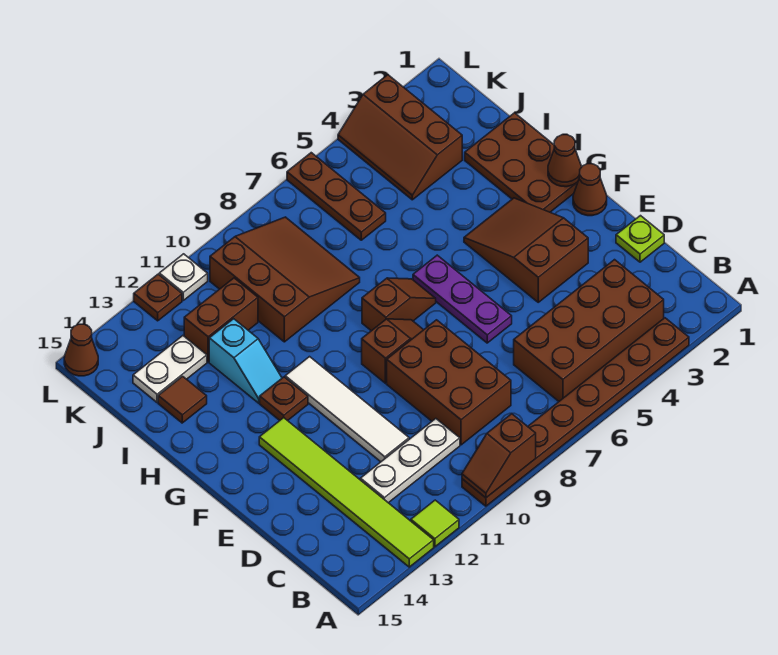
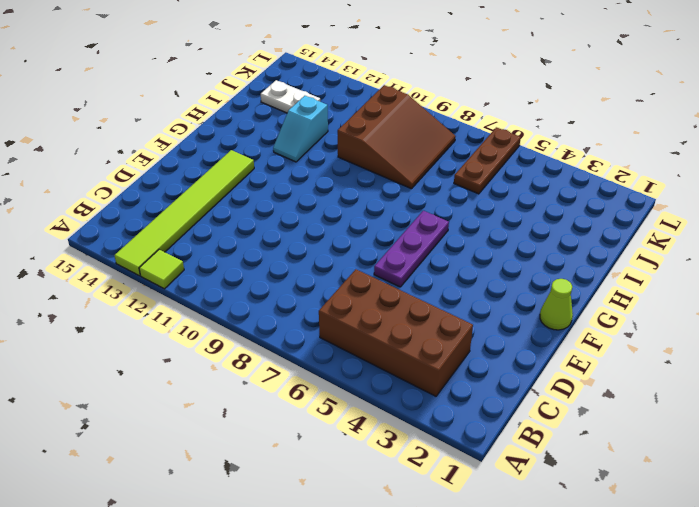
lime 1x1 cone [540,279,573,330] -> brown 1x1 cone [573,164,607,216]
none -> brown 1x8 plate [462,318,689,506]
none -> brown 2x3 brick [387,320,511,445]
none -> white 1x3 plate [360,419,460,503]

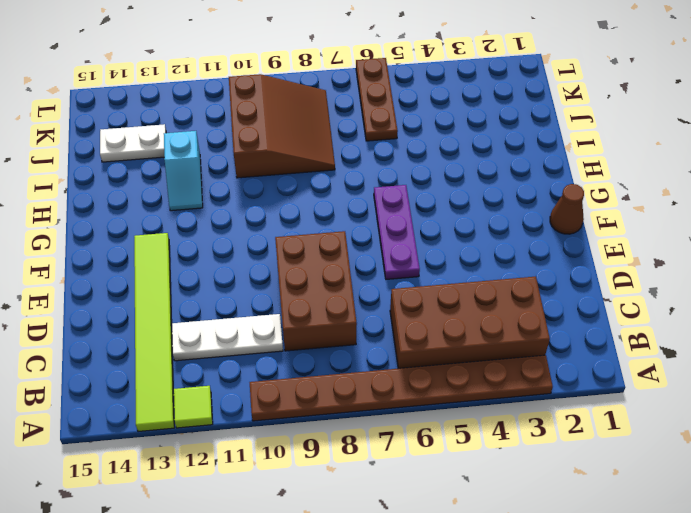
none -> lime 1x1 plate [616,216,664,262]
none -> white 1x4 tile [285,357,409,462]
none -> brown 2x3 slope [464,198,588,302]

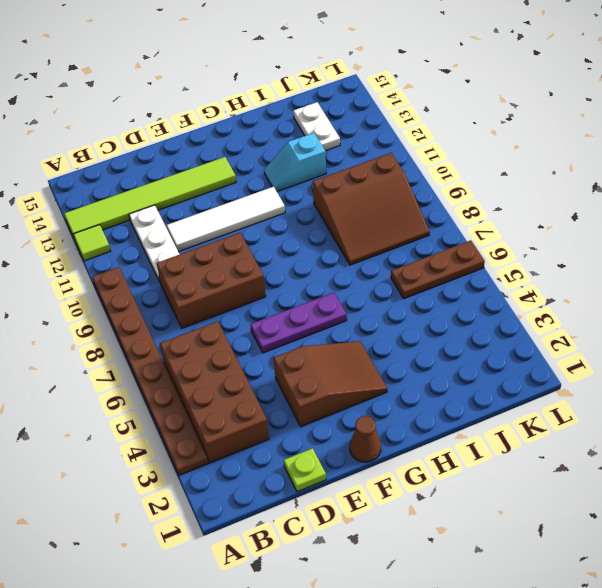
none -> brown 1x2 slope [362,319,423,383]
none -> brown 2x3 plate [465,113,578,212]
none -> brown 1x2 slope [362,278,436,331]

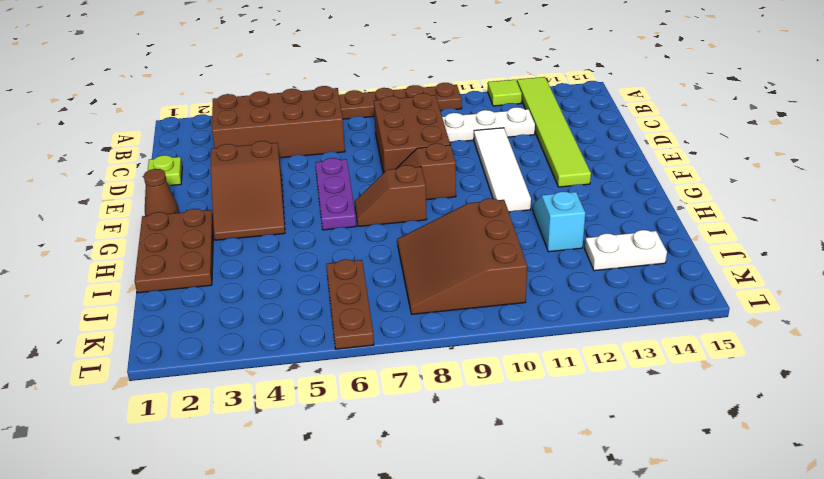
none -> brown 1x1 plate [260,377,308,421]
none -> brown 1x1 tile [158,376,207,423]
none -> brown 2x3 slope [338,75,462,200]

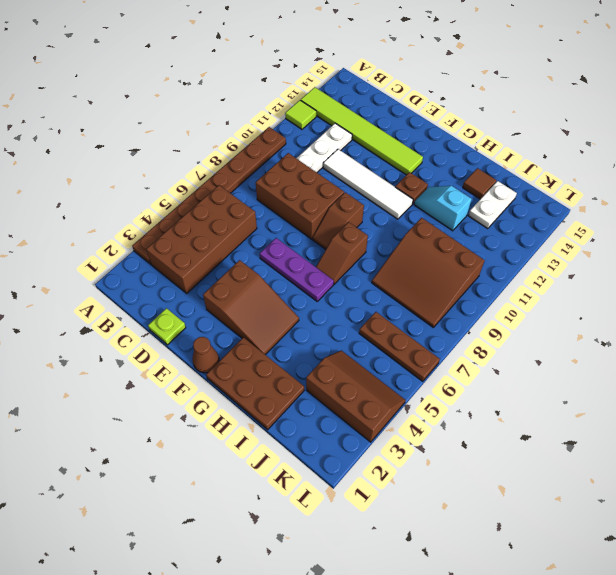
none -> brown 1x2 brick [184,278,258,362]
none -> white 1x1 plate [159,254,208,300]
none -> brown 1x1 plate [134,274,182,321]

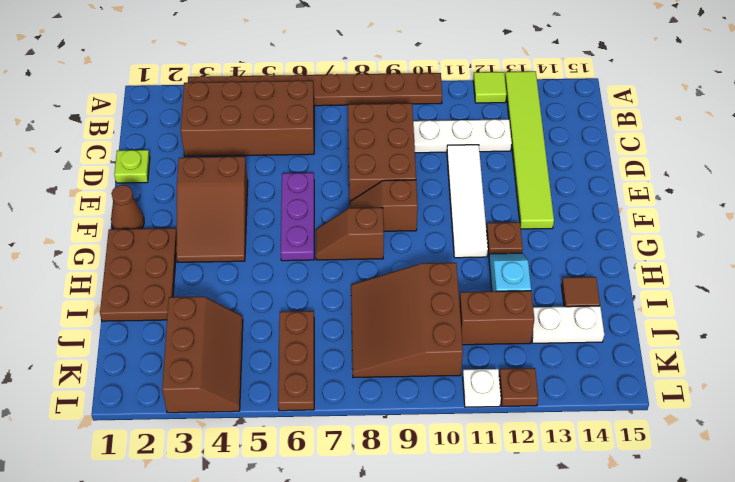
none -> brown 1x1 cone [64,324,98,376]
none -> brown 1x2 slope [462,414,536,498]
none -> brown 1x1 cone [548,135,582,187]

